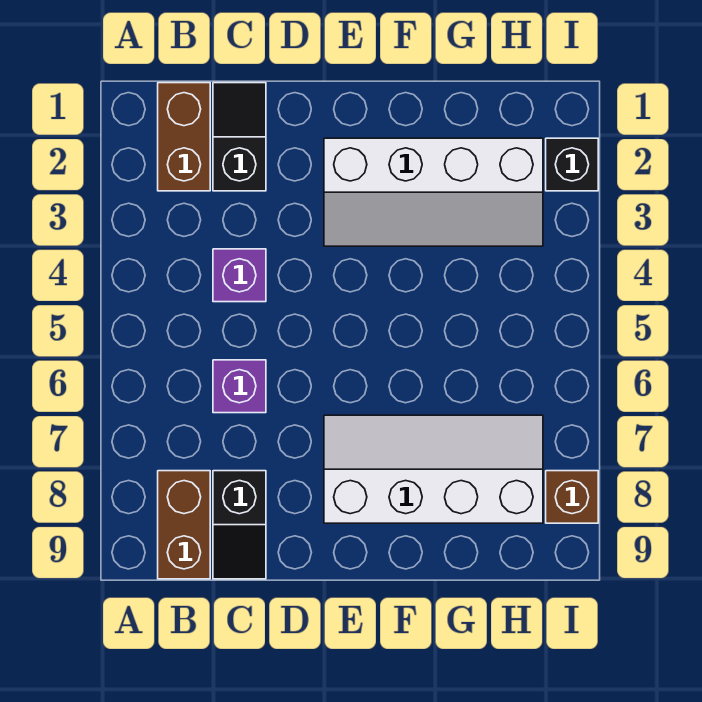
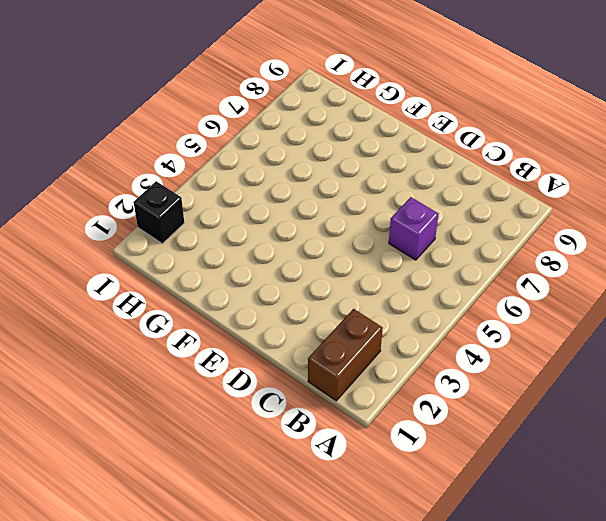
none -> brown 1x2 brick [158,471,210,579]
none -> black 1x2 slope [213,83,266,191]

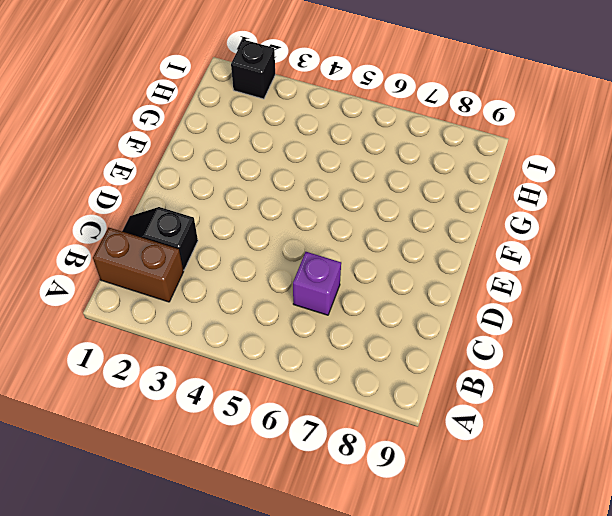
none -> brown 1x2 brick [158,471,210,579]
none -> purple 1x1 brick [213,249,266,302]

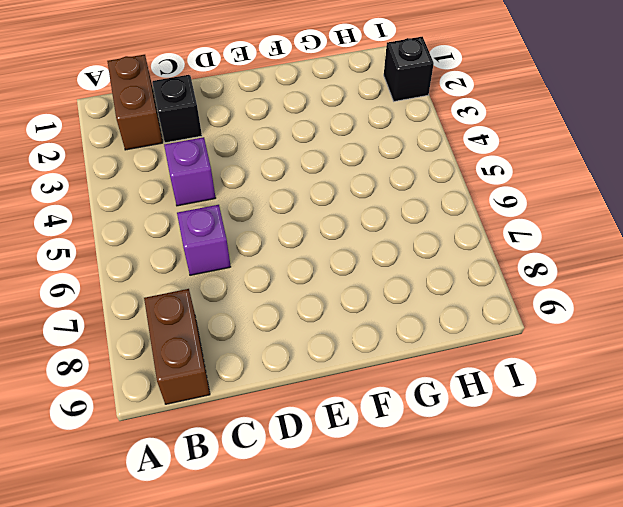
none -> black 1x2 slope [213,471,266,579]
none -> white 2x4 slope [324,138,543,246]

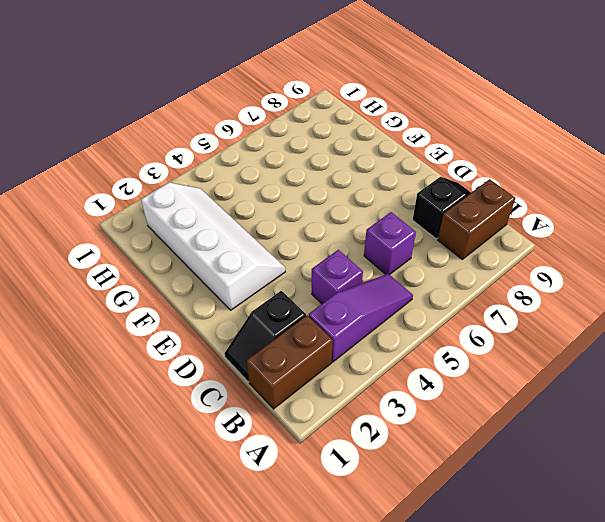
purple 1x3 slope [309,274,413,362] -> none
none -> white 2x4 slope [324,415,543,523]
none -> black 1x1 brick [546,138,598,191]

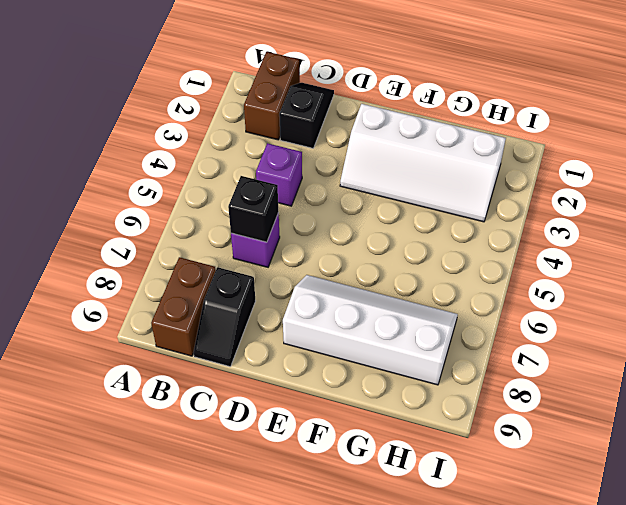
black 1x1 brick [228,176,279,242] -> black 1x1 brick moved to [546,138,598,191]
none -> brown 1x1 brick [546,471,598,523]

